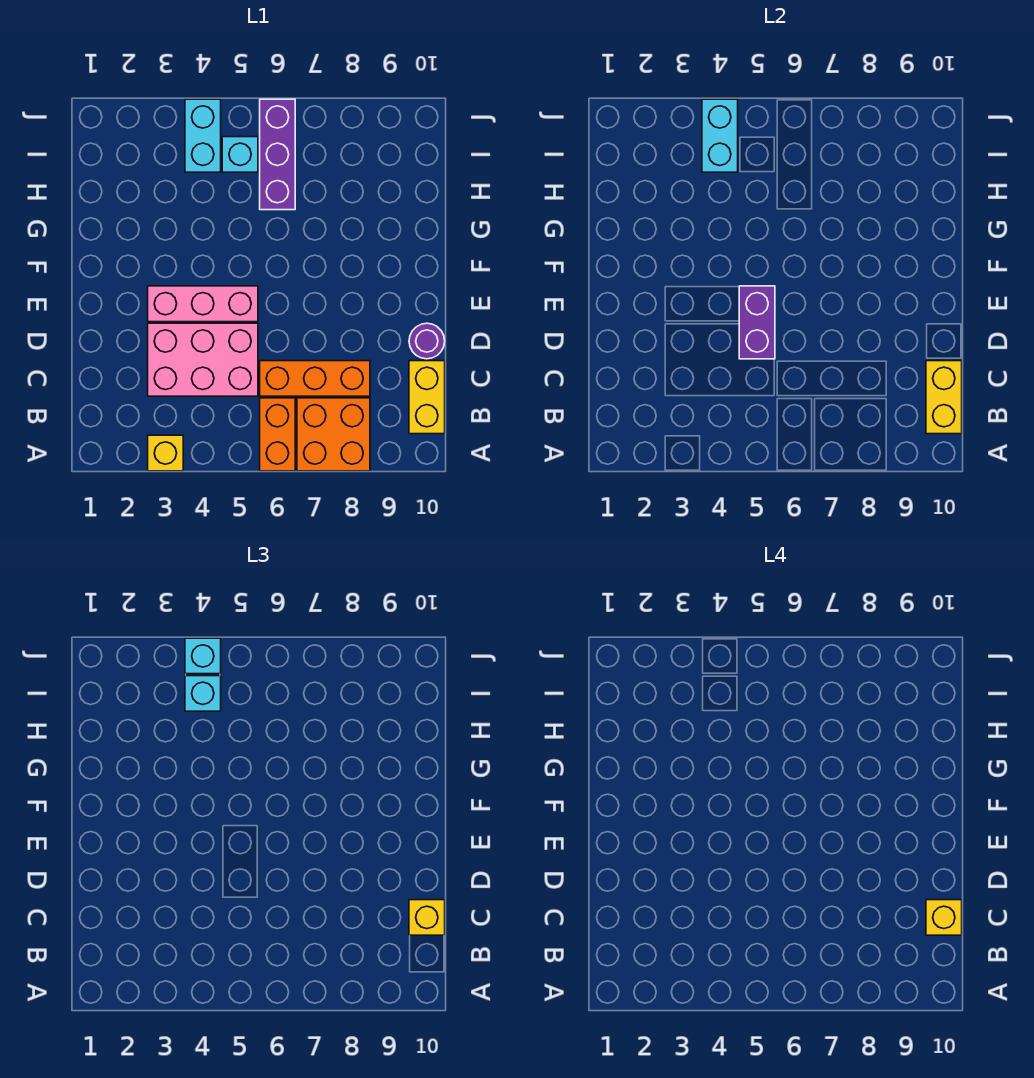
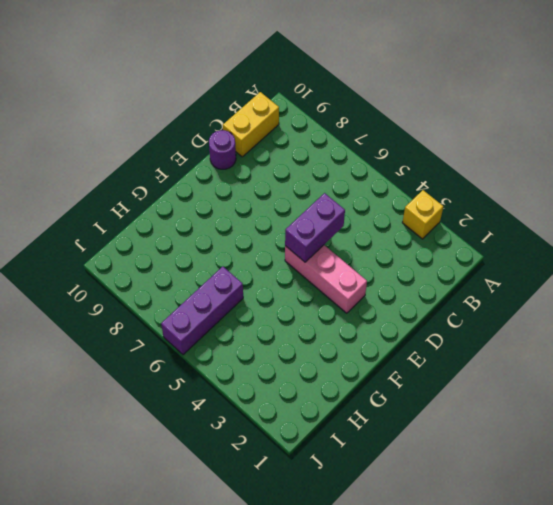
none -> orange 1x2 brick [260,398,295,471]
none -> orange 2x2 brick [297,398,370,471]
none -> pink 2x3 brick [148,323,258,396]

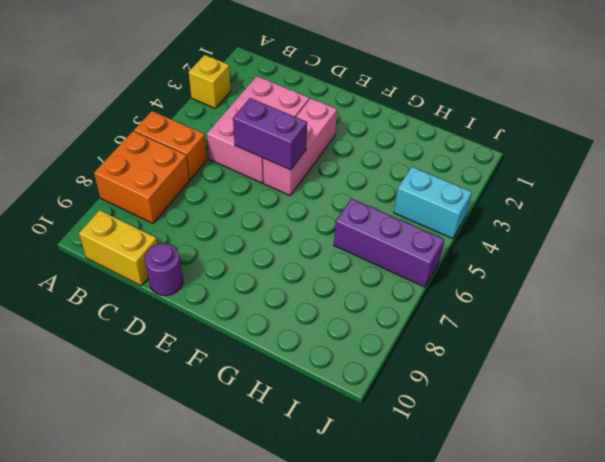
none -> orange 1x3 brick [260,361,370,396]
none -> cyan 1x1 brick [222,137,258,172]
none -> yellow 1x2 brick [926,361,962,434]

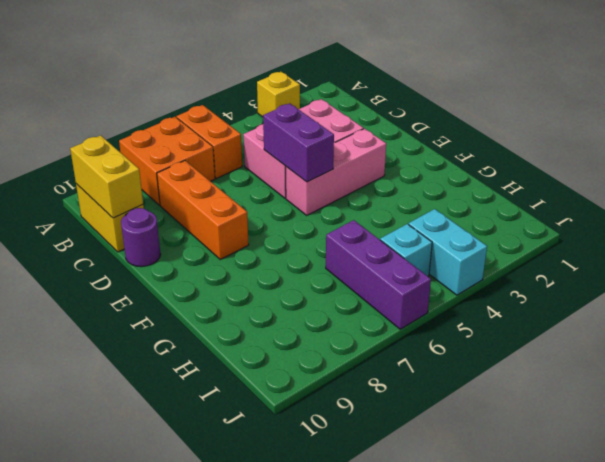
orange 1x3 brick [157,161,249,259] -> orange 1x3 brick turned to [260,361,370,396]
none -> cyan 1x2 brick [702,99,738,172]
none -> yellow 1x1 brick [409,900,445,935]
none -> cyan 1x1 brick [185,676,221,711]

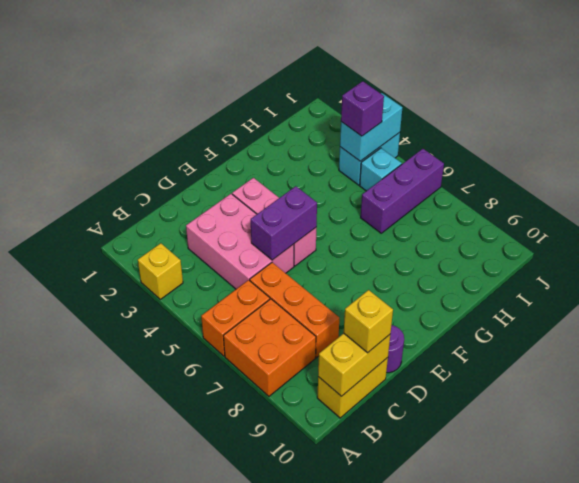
purple 1x1 brick [341,81,384,136] -> cyan 1x1 brick [185,676,221,711]
none -> cyan 1x1 brick [185,638,221,674]
none -> yellow 1x1 brick [926,900,962,935]

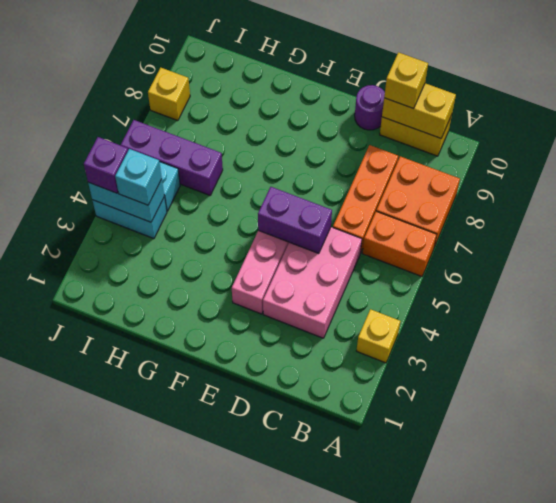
purple 1x1 brick [84,137,128,193] -> cyan 1x1 brick [185,638,221,674]
yellow 1x1 brick [148,68,190,121] -> yellow 1x1 brick moved to [926,900,962,935]

